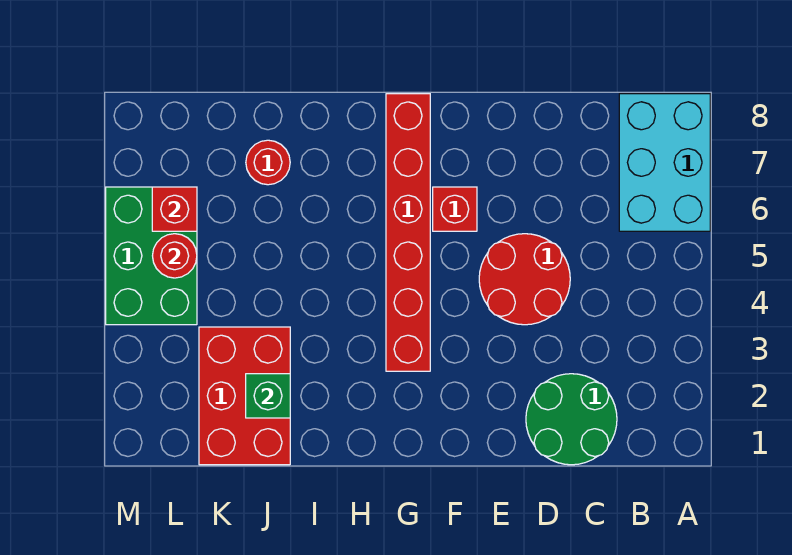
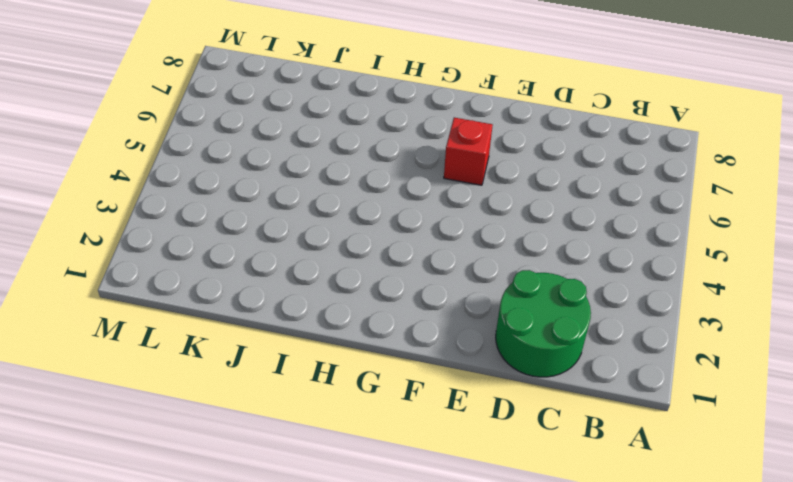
none -> cyan 2x3 brick [619,94,710,231]
none -> red 2x2 round brick [479,234,570,325]

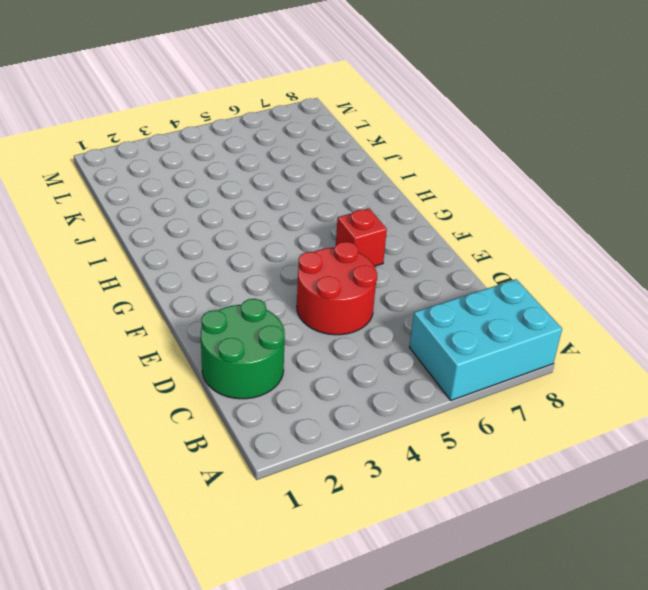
none -> red 1x6 brick [386,94,430,371]
none -> red 2x3 brick [199,327,290,465]

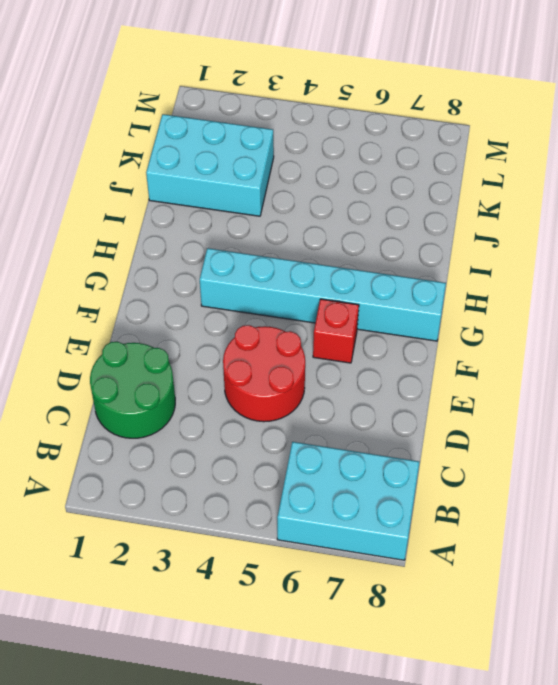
cyan 1x6 brick [200,248,446,341] -> red 1x6 brick [386,94,430,371]
cyan 2x3 brick [146,114,274,216] -> red 2x3 brick [199,327,290,465]
none -> red 1x1 round brick [246,140,290,185]
none -> green 2x3 brick [106,187,197,325]

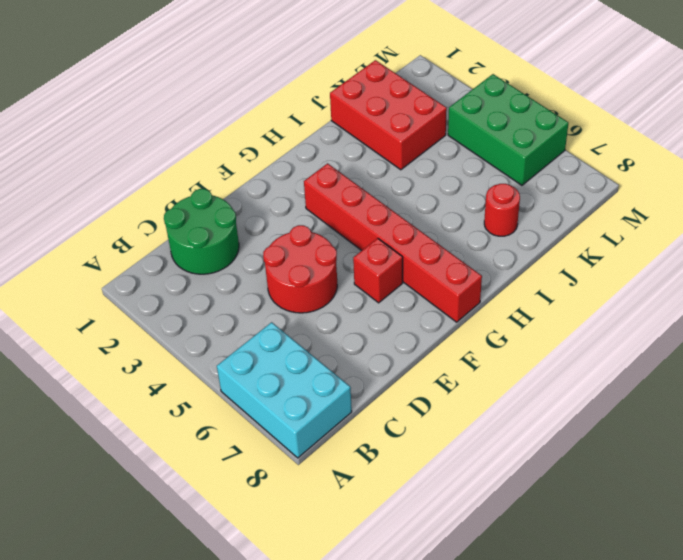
none -> green 1x1 brick [246,374,290,418]
none -> red 1x1 round brick [153,234,197,278]

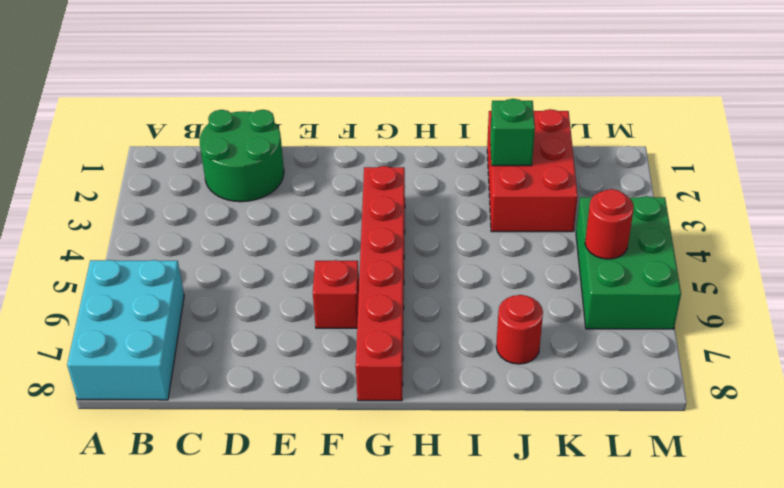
none -> red 2x2 round brick [479,234,570,325]
none -> red 1x1 brick [152,187,197,231]

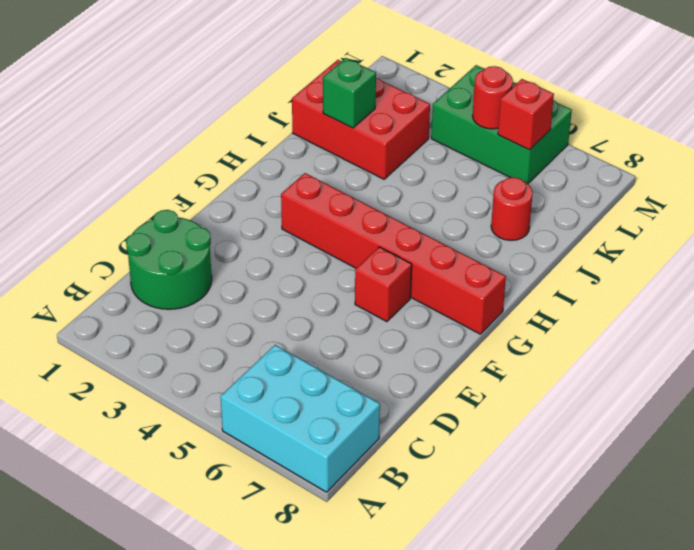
none -> red 2x2 round brick [479,234,570,325]

